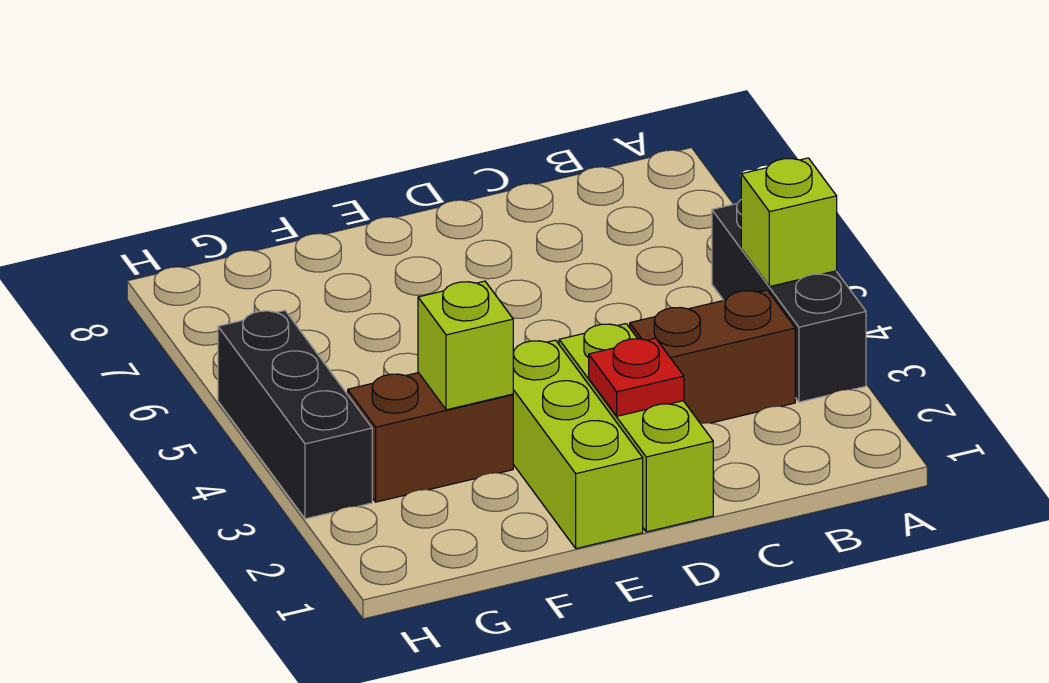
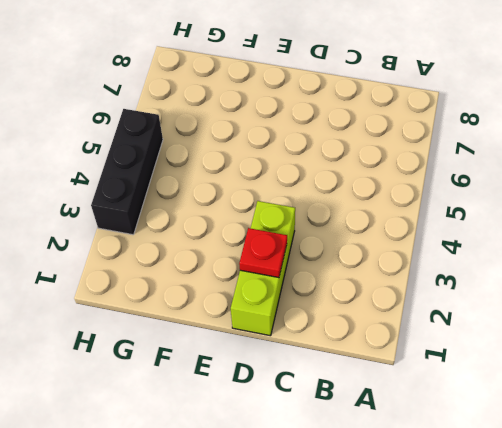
none -> black 1x3 brick [712,200,866,402]
none -> brown 1x2 brick [629,290,795,424]

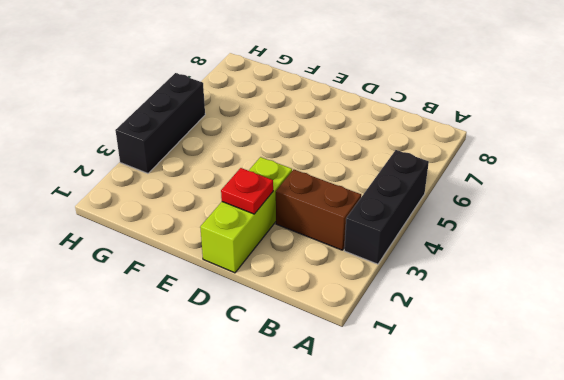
none -> lime 1x3 brick [513,340,643,548]
none -> brown 1x2 brick [348,373,513,502]

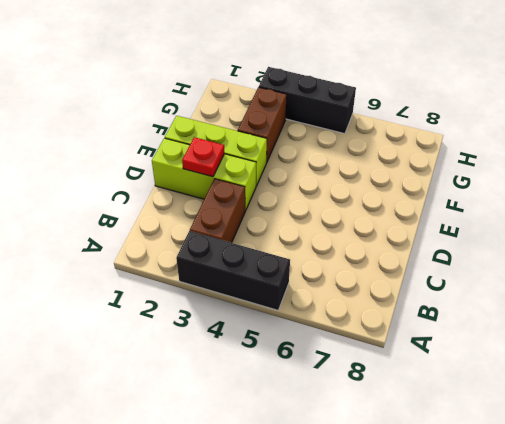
none -> lime 1x1 brick [741,158,837,287]
none -> lime 1x1 brick [418,281,513,410]

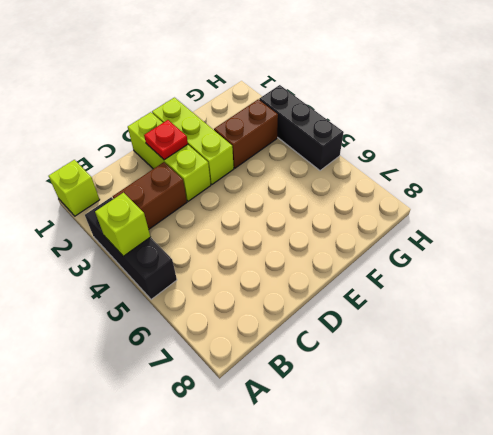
lime 1x1 brick [49,160,100,216] -> lime 1x1 brick moved to [418,281,513,410]

